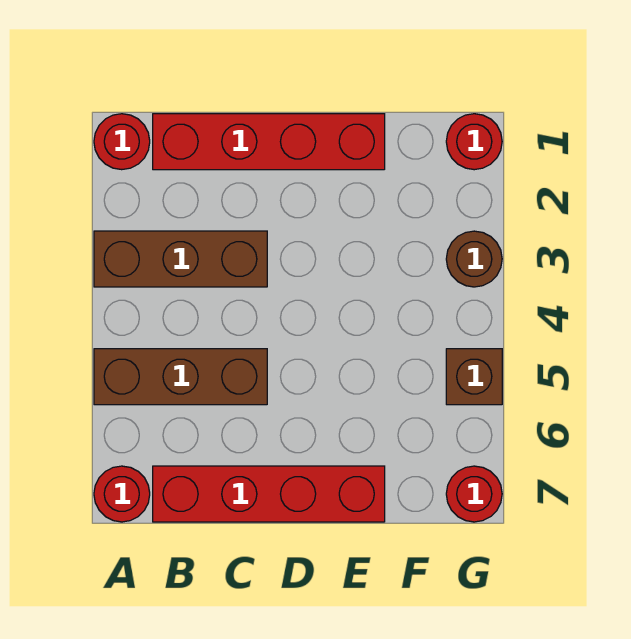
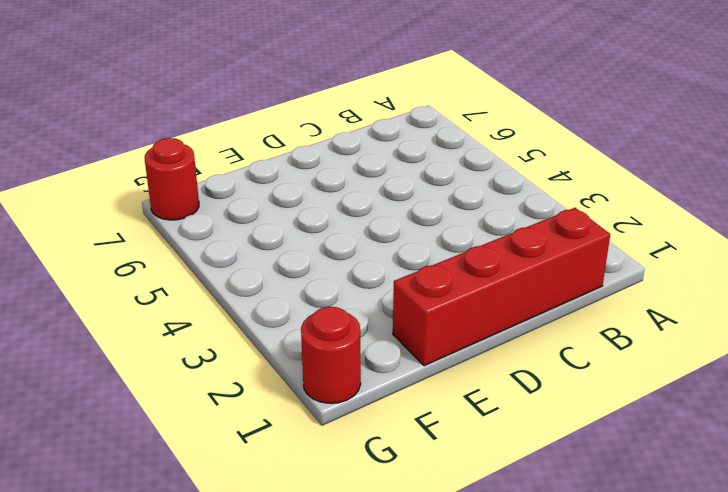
none -> red 1x1 round brick [94,114,150,170]
none -> brown 1x3 brick [94,231,267,287]

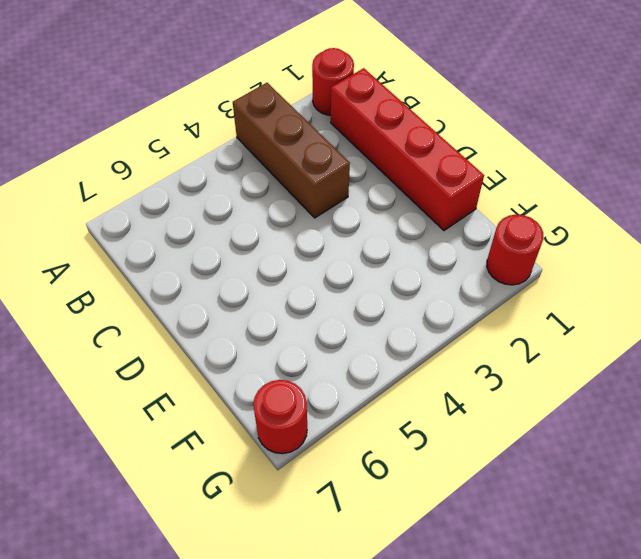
none -> brown 1x3 brick [94,349,267,405]
none -> red 1x1 round brick [94,466,150,522]

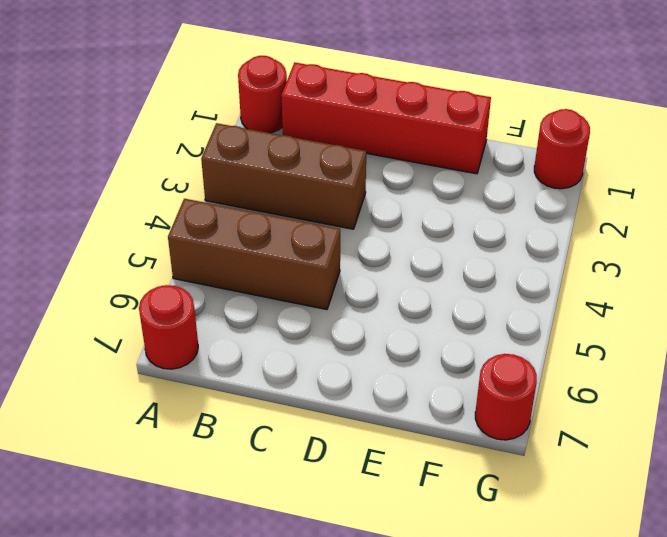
none -> red 1x4 brick [153,466,385,522]
none -> brown 1x1 round brick [446,231,502,287]

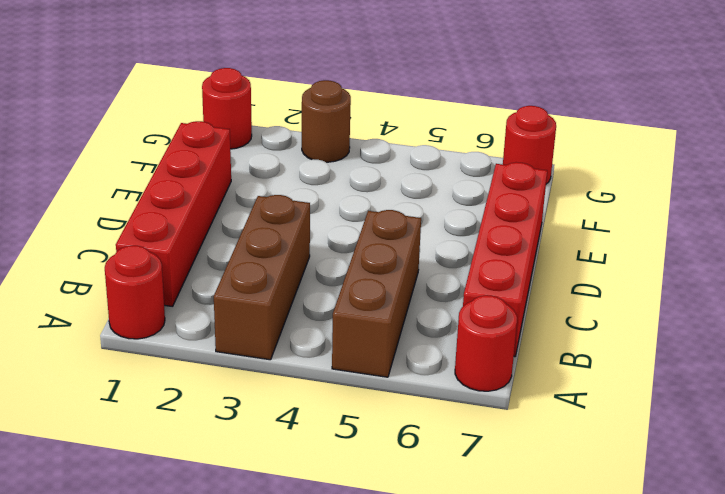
none -> brown 1x1 brick [446,349,502,405]

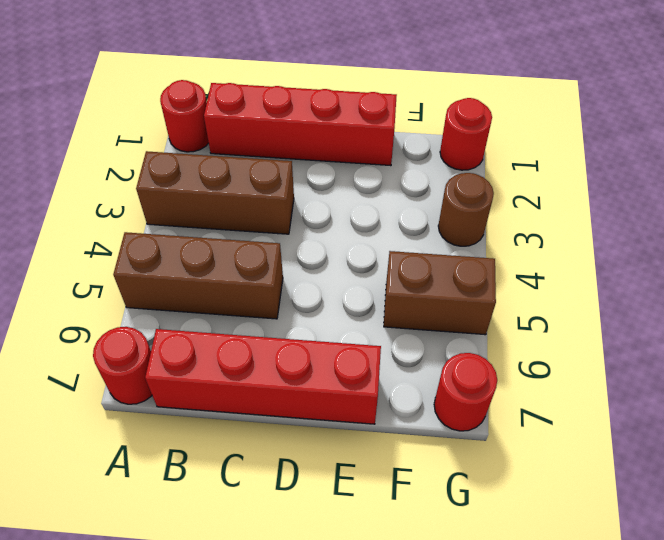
brown 1x2 brick [384,251,496,335] -> brown 1x1 brick [446,349,502,405]

